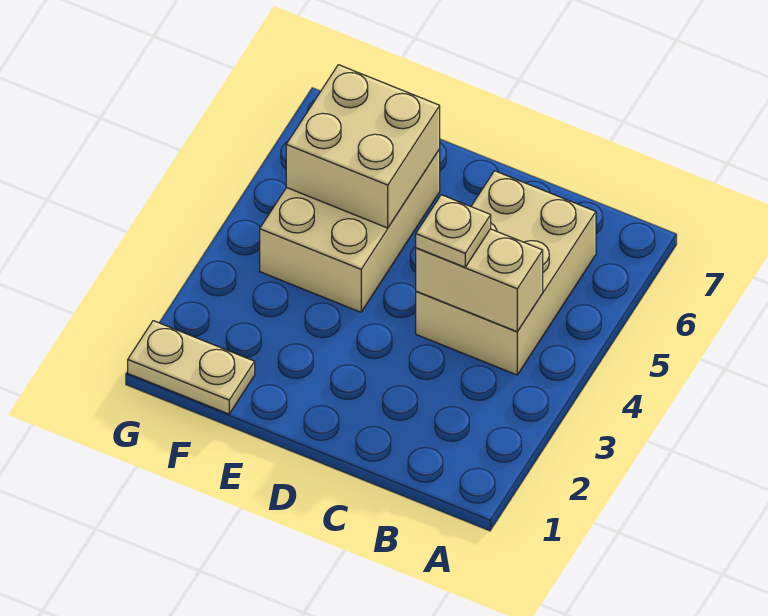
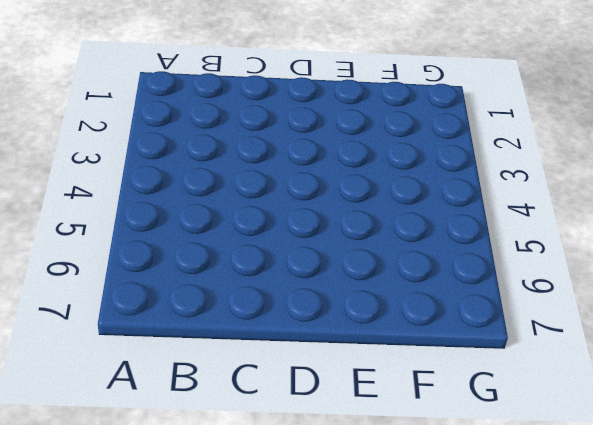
none -> tan 2x3 brick [416,171,596,375]
none -> tan 2x3 brick [260,149,440,312]

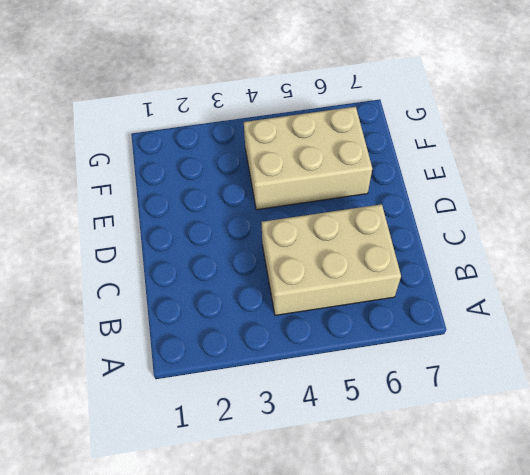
none -> tan 1x2 plate [128,321,255,414]
none -> tan 1x2 brick [416,229,543,331]

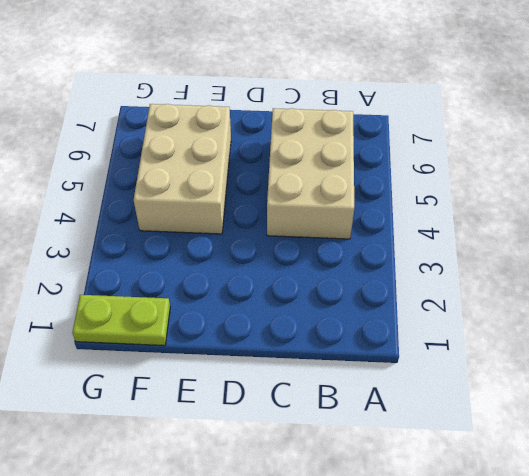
lime 1x2 plate [72,295,170,346] -> tan 1x2 plate [128,321,255,414]
none -> tan 1x2 brick [416,229,543,331]
none -> tan 2x2 brick [286,65,440,228]

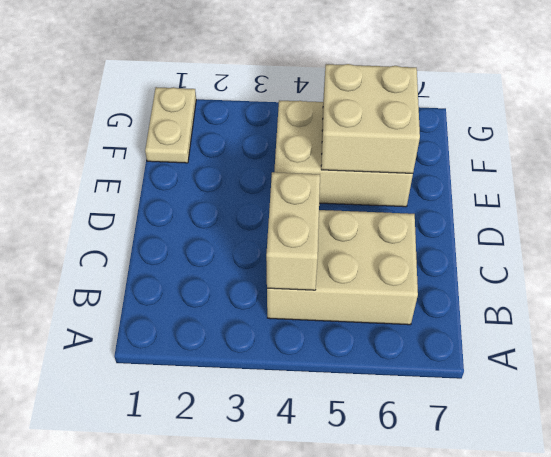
none -> tan 1x1 plate [416,195,491,267]

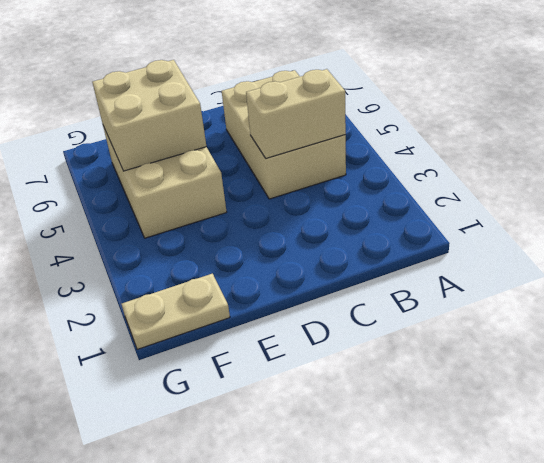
none -> tan 1x1 plate [416,195,491,267]

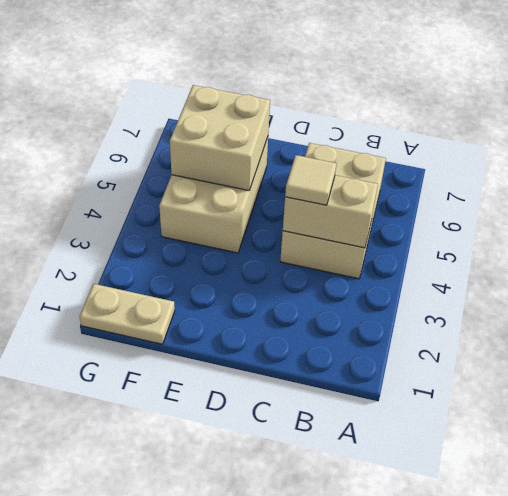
tan 1x1 tile [285,155,336,205] -> tan 1x1 plate [416,195,491,267]

